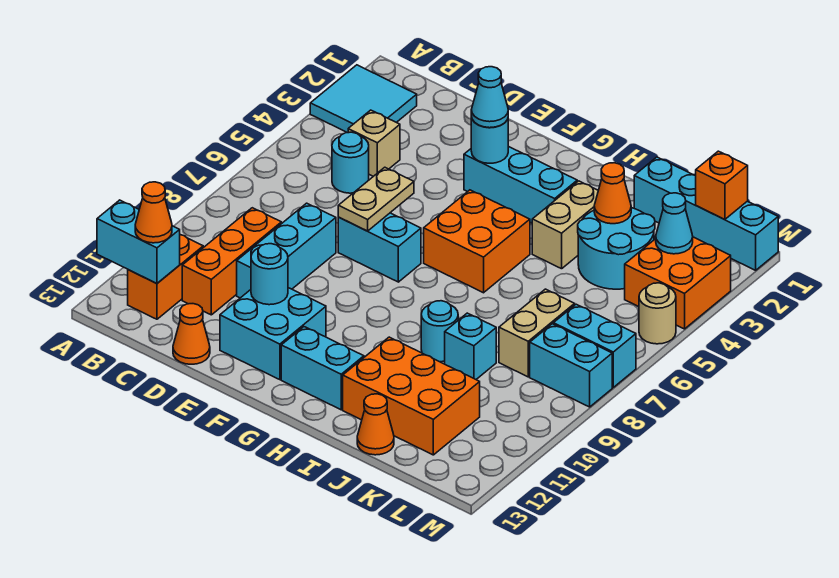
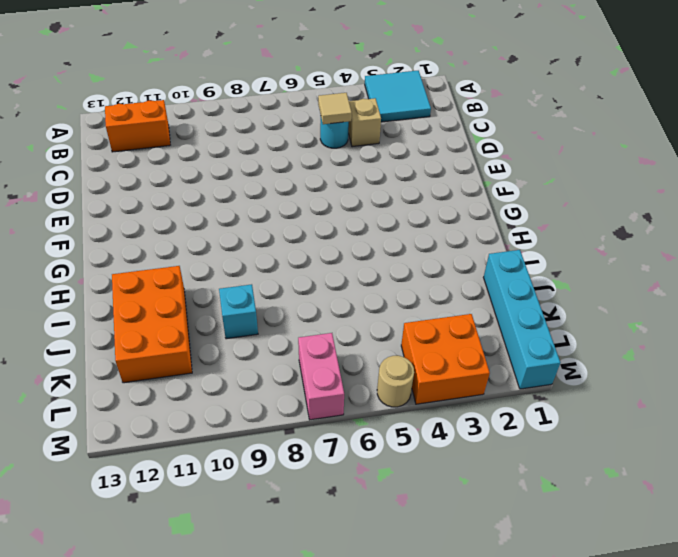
tan 1x1 tile [318,93,352,124] -> none
pink 1x2 brick [298,333,344,420] -> cyan 1x2 brick [553,304,636,387]
none -> orange 1x3 brick [182,208,281,315]
none -> cyan 1x3 brick [237,203,336,298]
none -> orange 1x1 cone [173,304,210,364]
none -> cyan 1x2 brick [338,213,421,282]

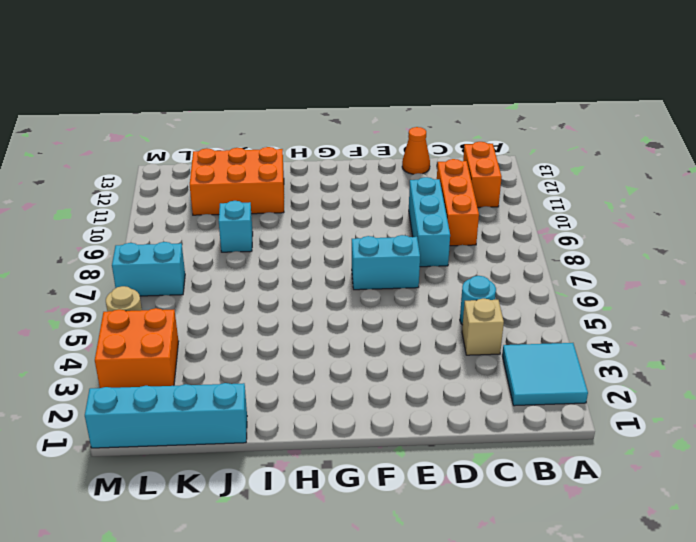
none -> cyan 2x2 brick [220,288,326,380]
none -> cyan 1x3 brick [464,146,577,223]
none -> orange 2x2 brick [424,190,530,293]
none -> cyan 1x2 brick [281,327,364,410]

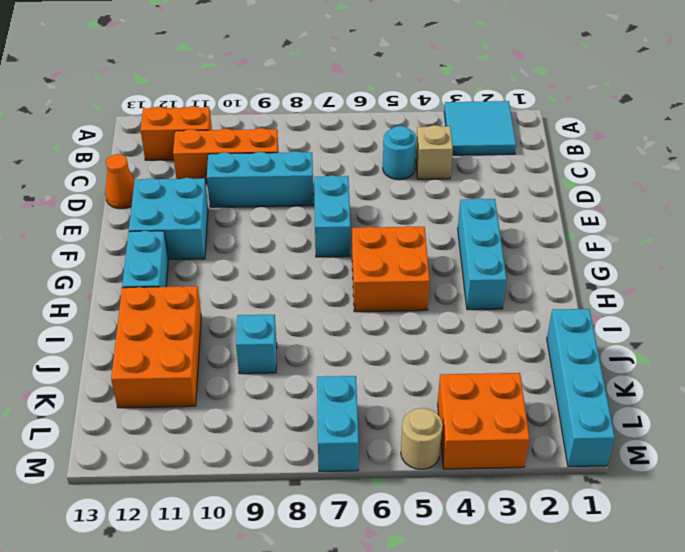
none -> tan 1x2 brick [532,181,598,269]
none -> cyan 1x1 round brick [421,301,458,362]
none -> cyan 2x2 round brick [578,208,655,289]
none -> orange 1x1 cone [357,394,394,455]

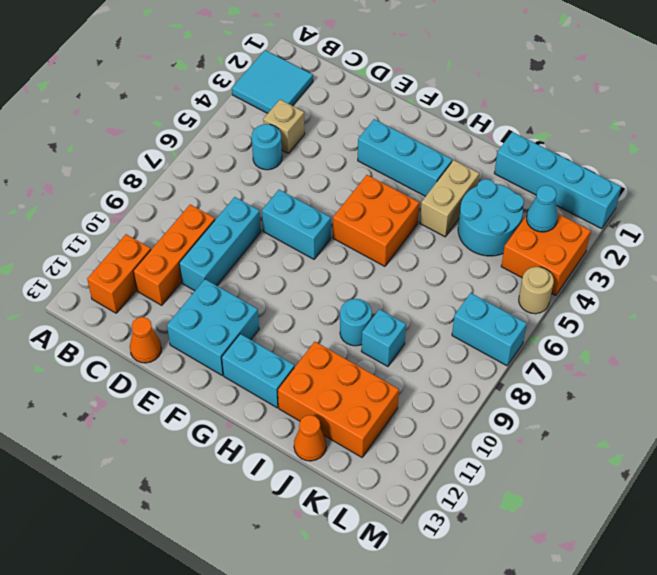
none -> tan 1x2 brick [499,289,575,377]
none -> cyan 1x2 brick [530,324,612,407]
none -> cyan 1x2 brick [97,200,180,284]
none -> tan 1x2 plate [338,167,414,231]

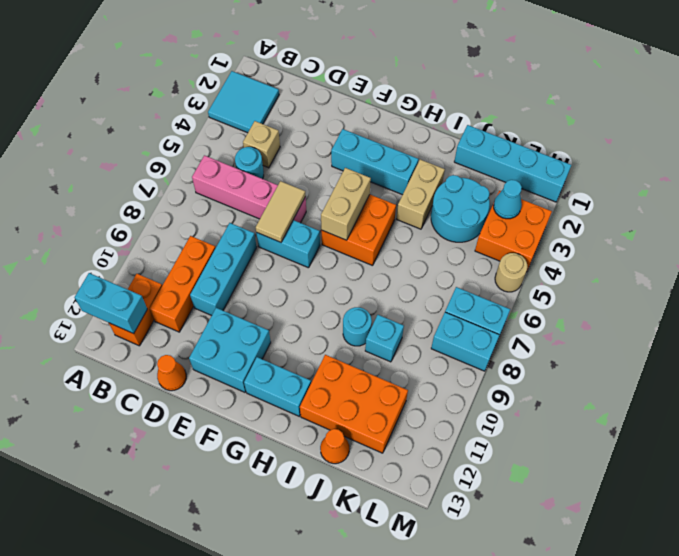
pink 1x4 brick [192,155,306,223] -> none
tan 1x2 tile [256,181,306,242] -> tan 1x2 plate [338,167,414,231]
tan 1x2 brick [321,168,371,240] -> tan 1x2 brick moved to [499,289,575,377]
none -> cyan 1x1 round brick [251,244,288,305]
none -> cyan 1x1 round brick [471,116,508,163]
none -> orange 1x1 cone [594,163,631,224]
none -> orange 1x1 brick [696,151,748,220]

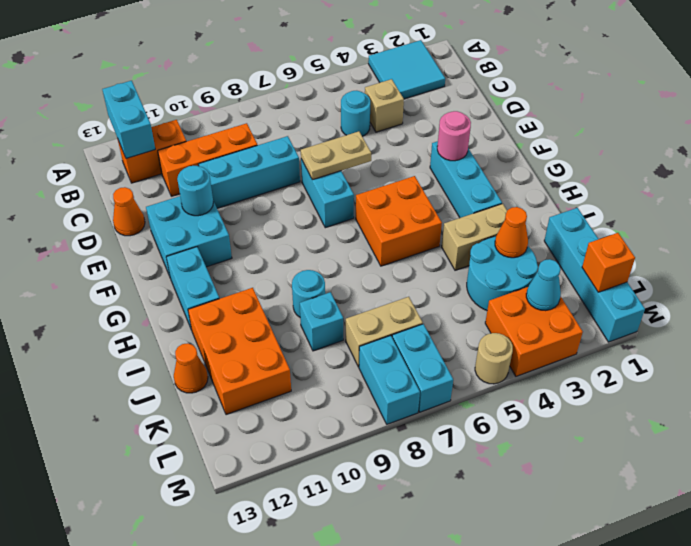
pink 1x1 round brick [437,111,471,161] -> cyan 1x1 round brick [471,116,508,163]
none -> orange 1x1 cone [135,182,172,243]
none -> cyan 1x1 cone [471,67,508,128]

